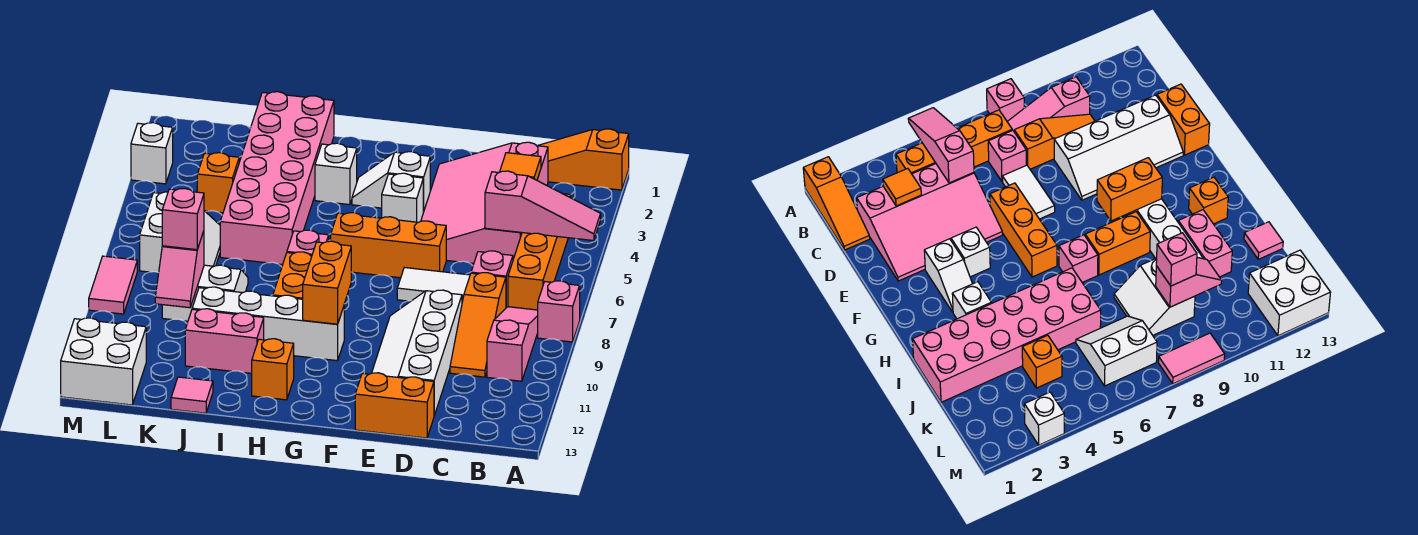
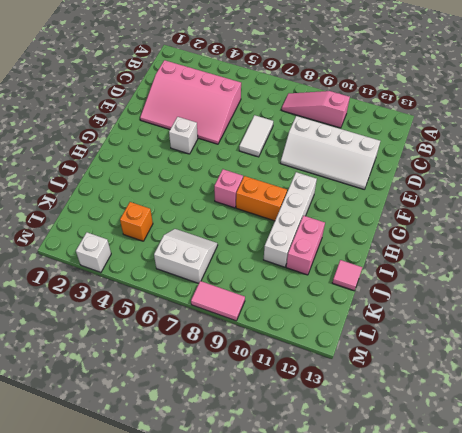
none -> orange 1x3 slope [538,129,629,190]
none -> pink 1x1 brick [538,281,580,342]
none -> orange 1x4 brick [508,194,571,310]
none -> pink 1x1 brick [471,251,513,308]

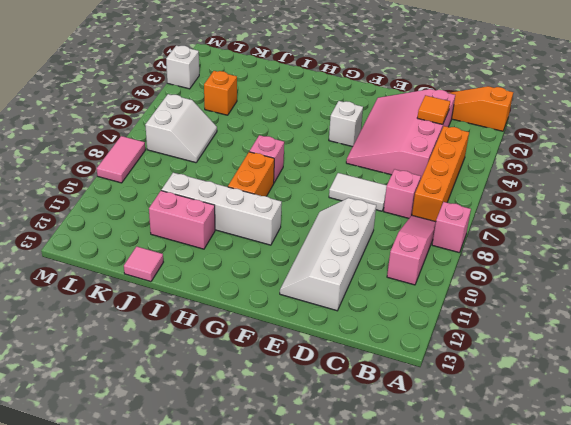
none -> orange 1x3 slope [450,273,506,377]
none -> orange 1x2 brick [355,373,434,438]
none -> orange 1x3 brick [331,213,446,278]
none -> white 1x2 slope [352,152,430,212]

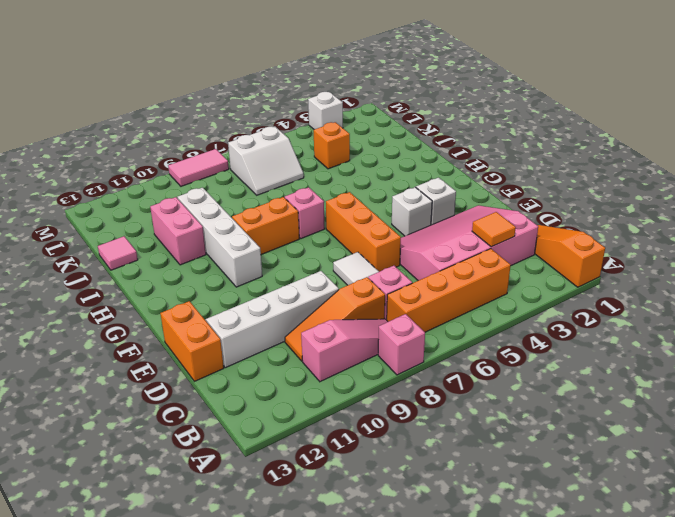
none -> white 1x1 brick [315,143,357,205]
none -> orange 1x1 brick [252,339,294,400]
none -> pink 2x6 brick [220,92,334,265]
none -> white 2x2 slope [162,265,248,321]

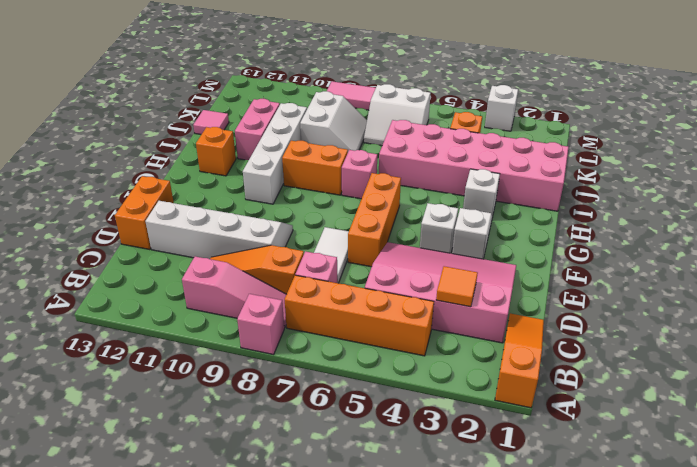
none -> white 2x2 brick [61,318,146,405]
none -> pink 1x3 slope [485,171,601,241]
none -> orange 1x2 brick [303,241,351,324]
none -> pink 1x2 slope [155,231,204,308]

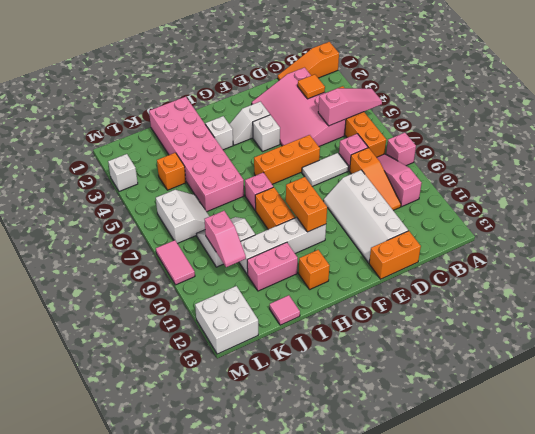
none -> pink 1x1 brick [162,189,204,250]

